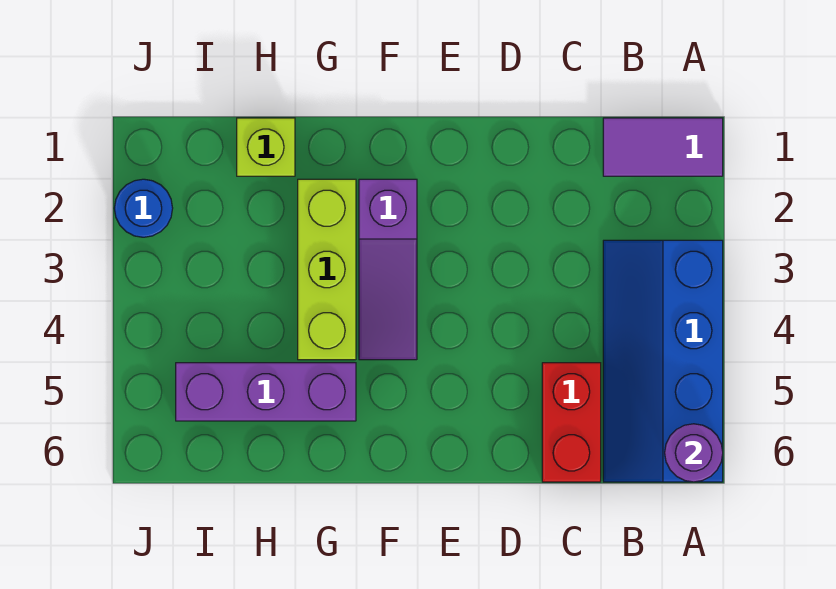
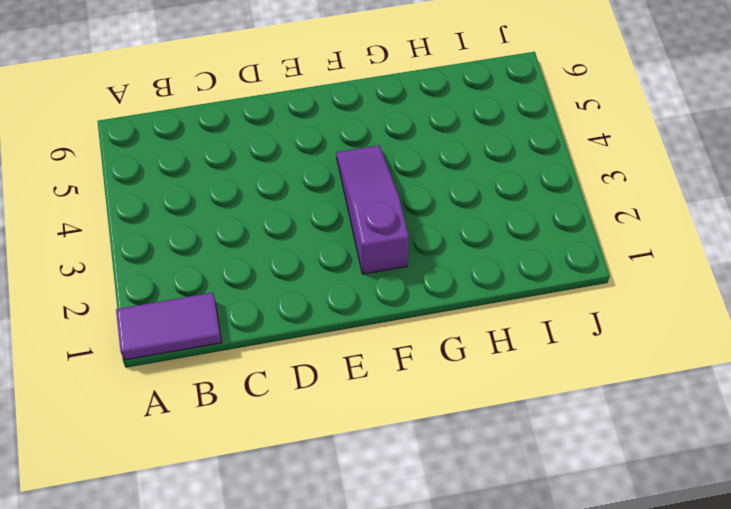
none -> blue 2x4 slope [603,240,723,482]
none -> red 1x2 brick [542,363,601,482]

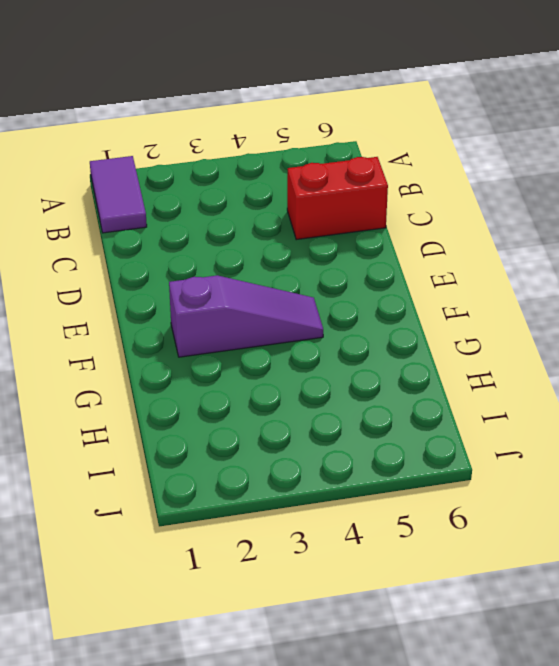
none -> blue 2x4 slope [603,240,723,482]
none -> lime 1x3 brick [298,179,356,360]

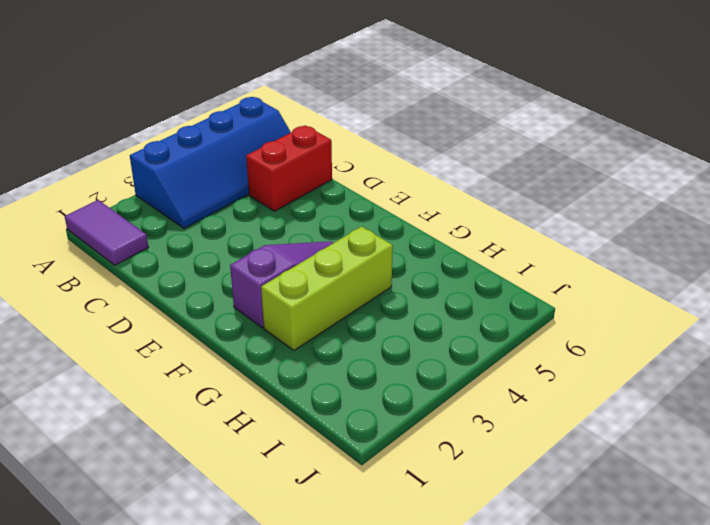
none -> purple 1x3 brick [176,363,356,421]
none -> lime 1x1 brick [237,118,295,176]

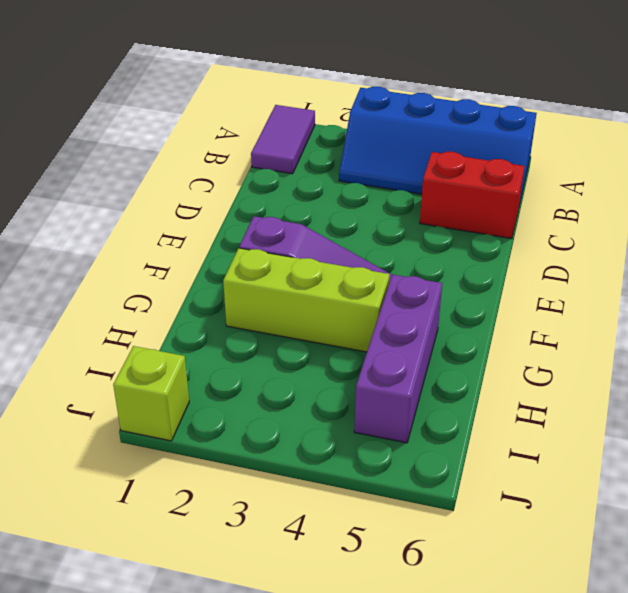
lime 1x1 brick [113,346,189,441] -> lime 1x1 brick moved to [237,118,295,176]
none -> blue 1x1 round brick [114,179,173,237]
none -> purple 1x1 round brick [665,424,723,482]

